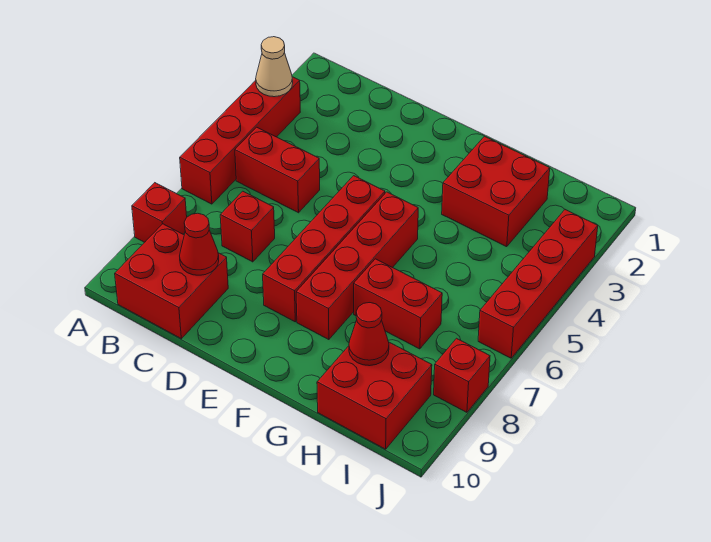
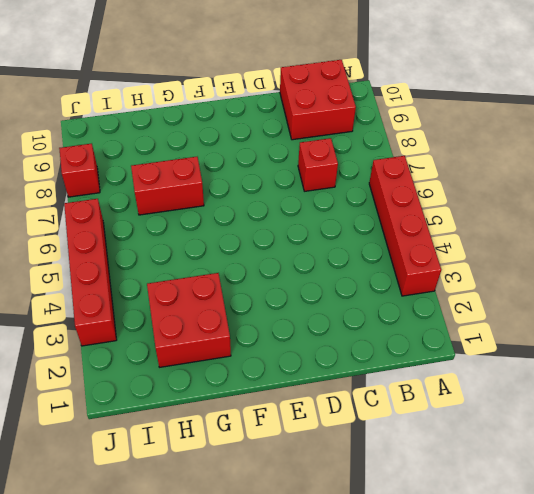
none -> red 1x1 brick [132,183,187,242]
none -> red 1x2 brick [235,127,320,213]
none -> red 1x4 brick [263,176,385,322]

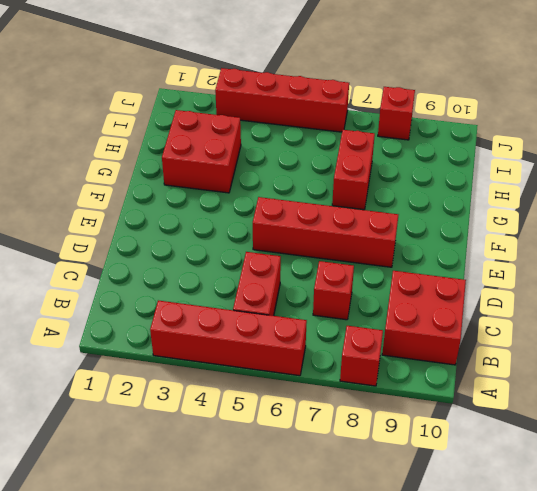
none -> red 1x4 brick [296,192,418,340]
none -> red 2x2 brick [317,342,432,449]
none -> tan 1x1 cone [256,37,293,97]

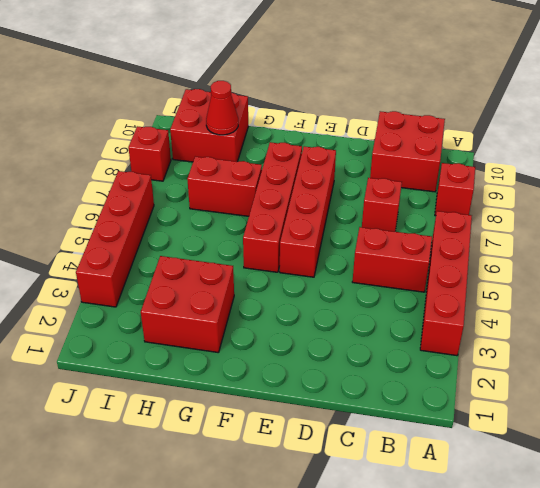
none -> tan 1x1 cone [256,37,293,97]
none -> red 1x1 cone [180,213,219,275]

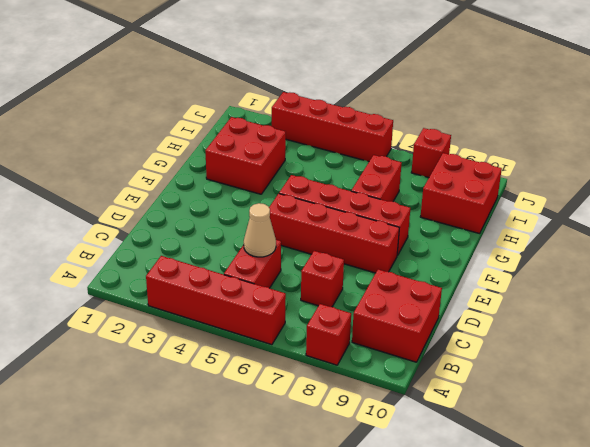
tan 1x1 cone [244,203,276,257] -> tan 1x1 cone moved to [256,37,293,97]
none -> red 1x1 cone [180,213,219,275]
none -> red 1x1 cone [349,303,389,366]

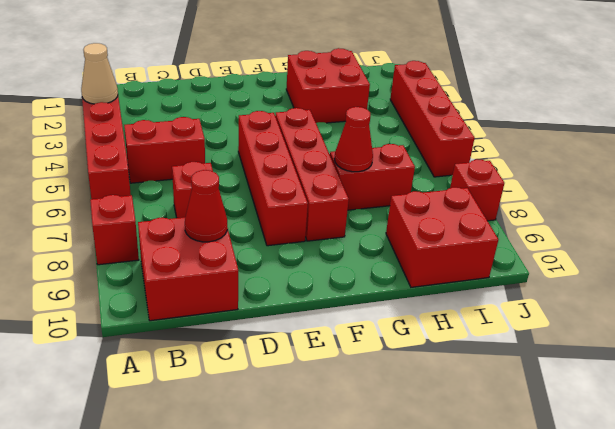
red 1x1 cone [334,107,373,172] -> red 1x1 cone moved to [349,303,389,366]

